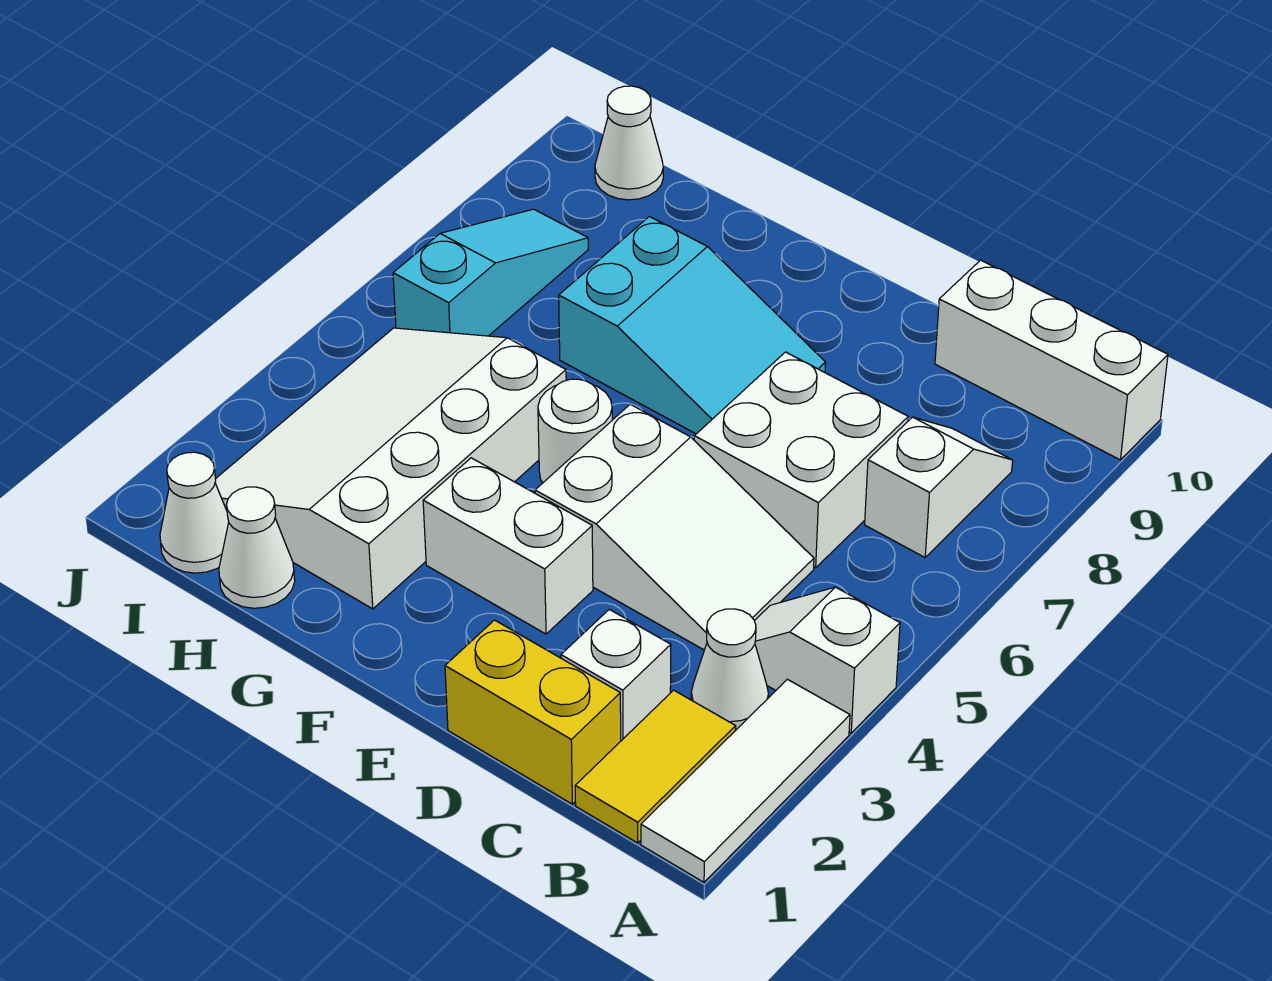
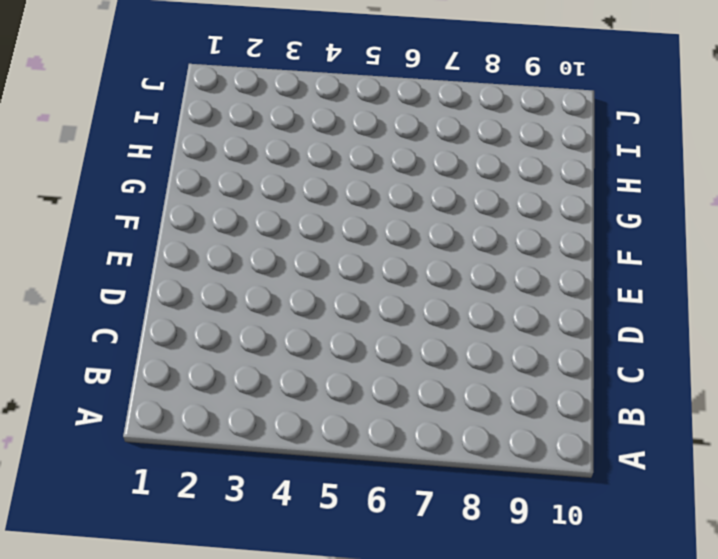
none -> white 1x3 tile [641,679,850,882]
none -> white 1x2 slope [755,587,900,733]
none -> white 1x3 brick [935,260,1168,460]

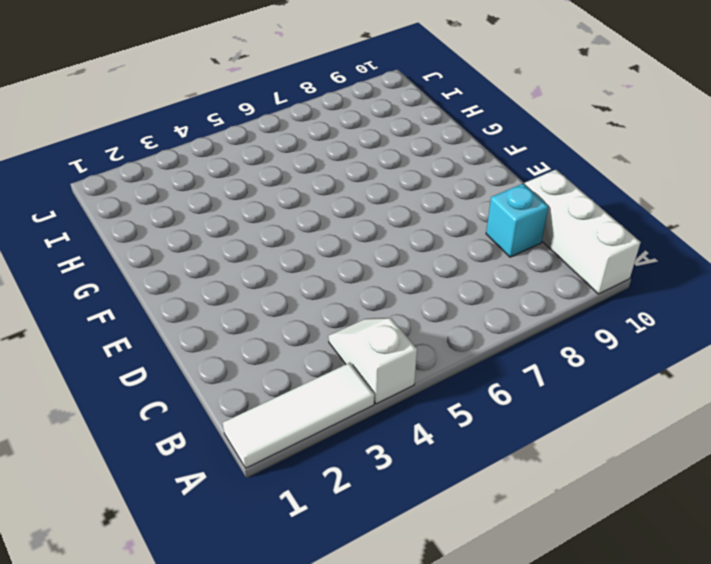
cyan 1x1 brick [486,184,549,257] -> none
none -> yellow 1x2 tile [575,690,736,843]
none -> white 1x1 cone [691,609,768,731]
none -> white 1x2 slope [865,417,1013,557]

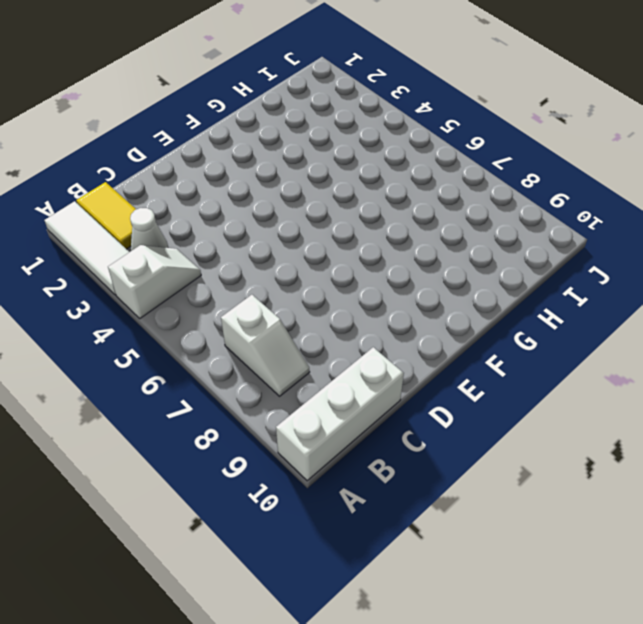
none -> yellow 1x2 brick [445,620,621,804]
none -> white 1x1 brick [561,609,671,741]
none -> white 2x3 slope [535,404,814,650]

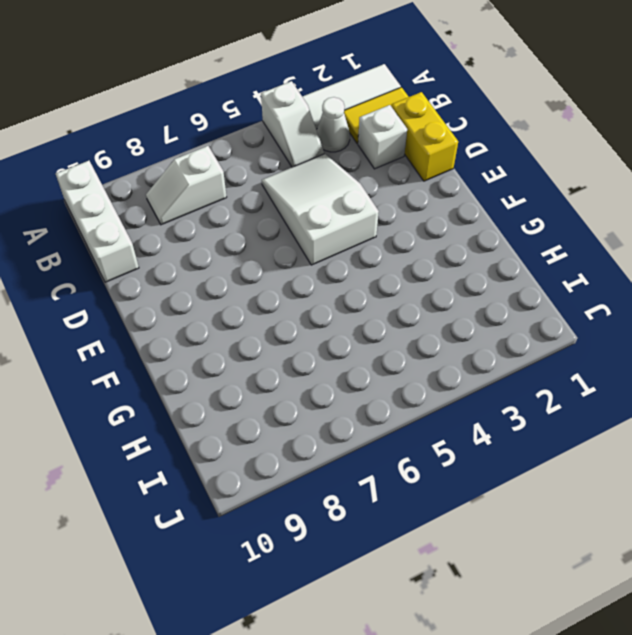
none -> white 2x2 brick [694,352,908,568]
none -> white 1x2 brick [423,458,593,634]
none -> cyan 2x3 slope [559,216,826,434]

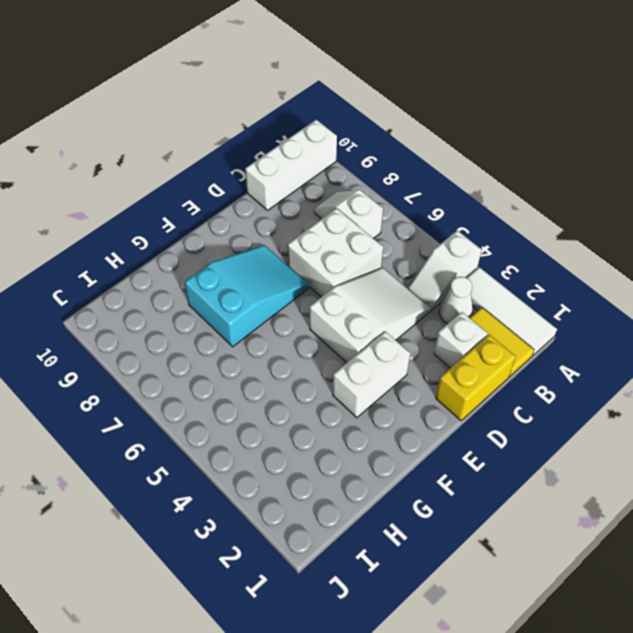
none -> white 1x1 round brick [538,379,612,483]
none -> white 3x4 slope [215,328,566,609]
none -> white 1x1 cone [219,487,295,608]

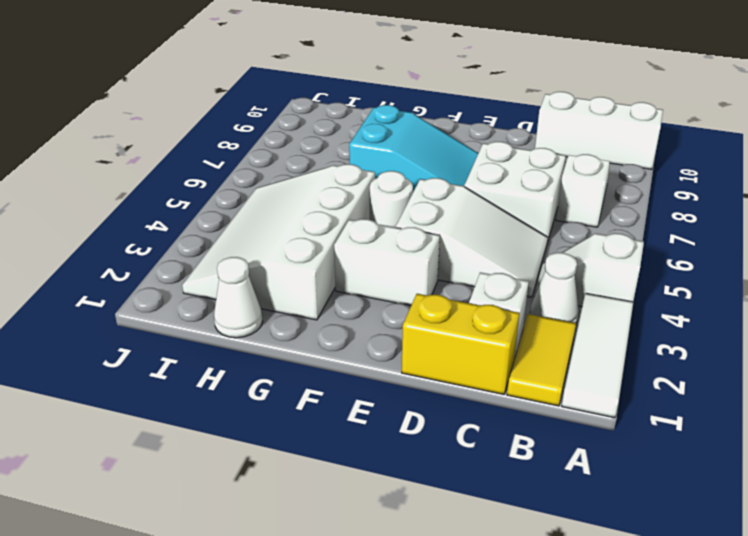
none -> white 1x1 cone [160,452,229,573]
none -> cyan 1x3 slope [393,209,588,336]
none -> white 1x1 cone [595,86,663,200]

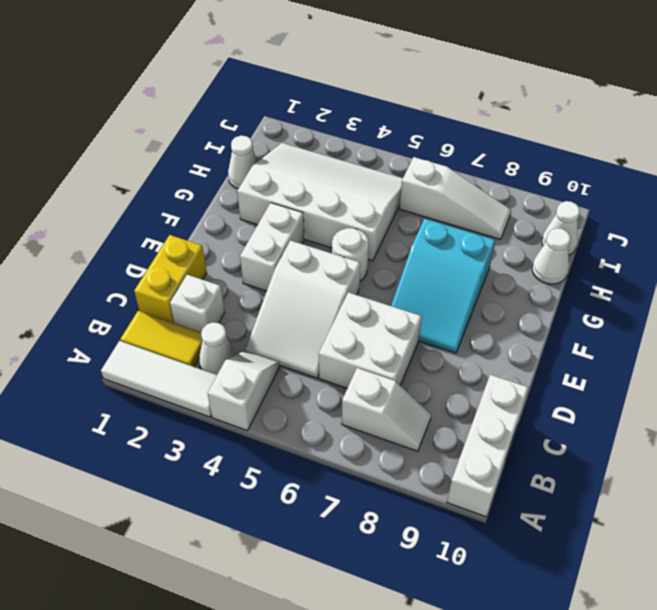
white 1x1 cone [532,228,571,284] -> white 1x1 cone moved to [160,452,229,573]
white 1x3 slope [399,157,511,240] -> cyan 1x3 slope [393,209,588,336]

